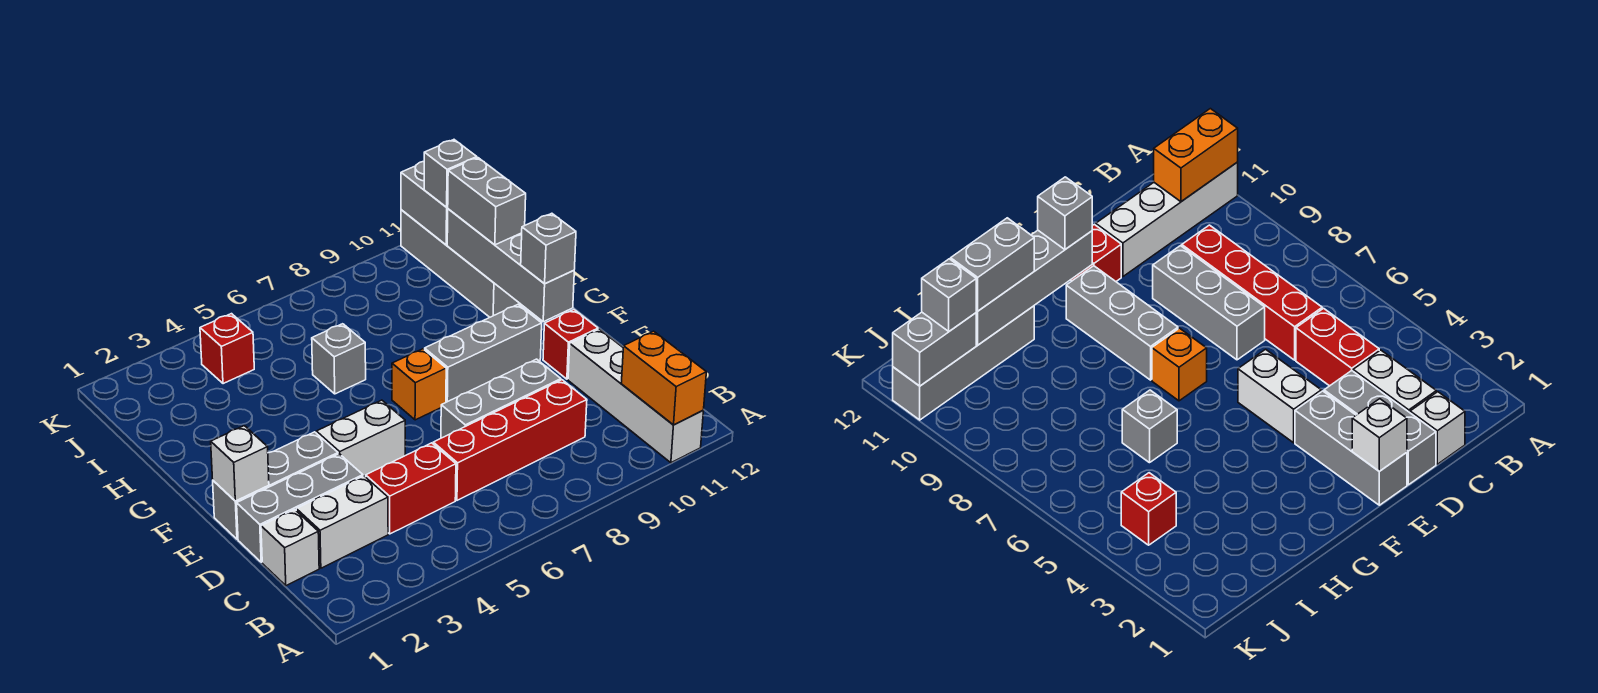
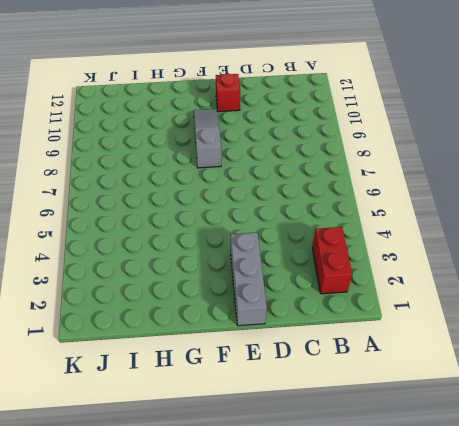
red 1x2 brick [312,227,352,294] -> red 1x2 brick moved to [366,443,456,534]
grey 1x3 slope [194,109,221,168] -> grey 1x3 brick [425,305,542,402]
none -> white 1x4 brick [568,329,703,463]
none -> white 1x1 brick [261,510,319,586]
none -> white 1x2 brick [296,476,388,568]

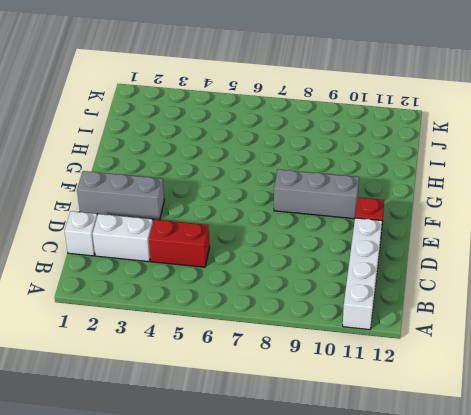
none -> red 1x4 brick [433,380,587,500]
none -> grey 1x3 brick [237,454,363,562]
none -> grey 1x3 brick [441,359,561,438]

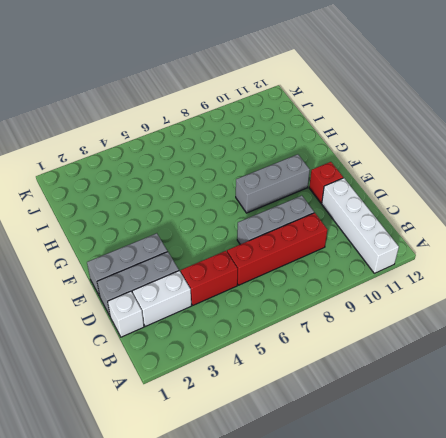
none -> white 1x2 brick [316,400,405,477]
none -> orange 1x1 brick [392,349,446,420]
none -> grey 1x1 brick [312,324,366,394]

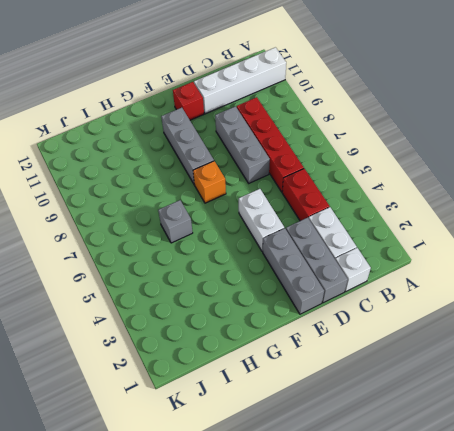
none -> grey 1x4 brick [401,210,522,317]
none -> red 1x1 brick [200,314,254,384]
none -> orange 1x2 brick [621,331,706,425]

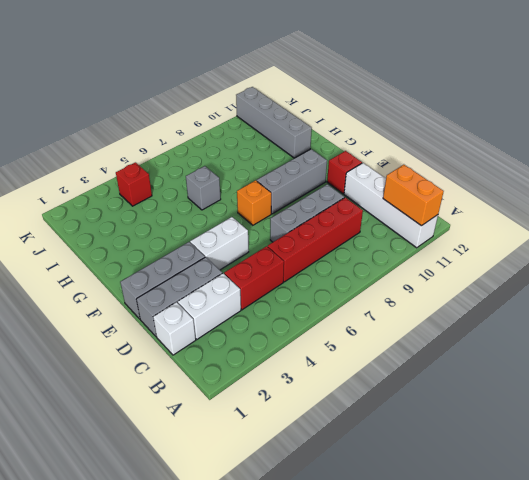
none -> white 1x1 brick [211,426,269,501]
none -> grey 1x4 brick [447,209,574,322]
none -> grey 1x2 brick [401,162,448,245]

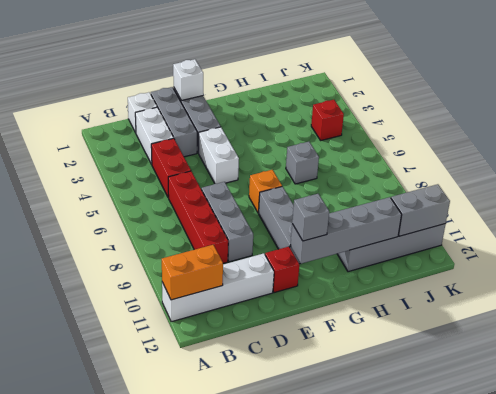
none -> grey 1x2 brick [448,158,526,245]
none -> grey 1x1 brick [424,140,477,207]

